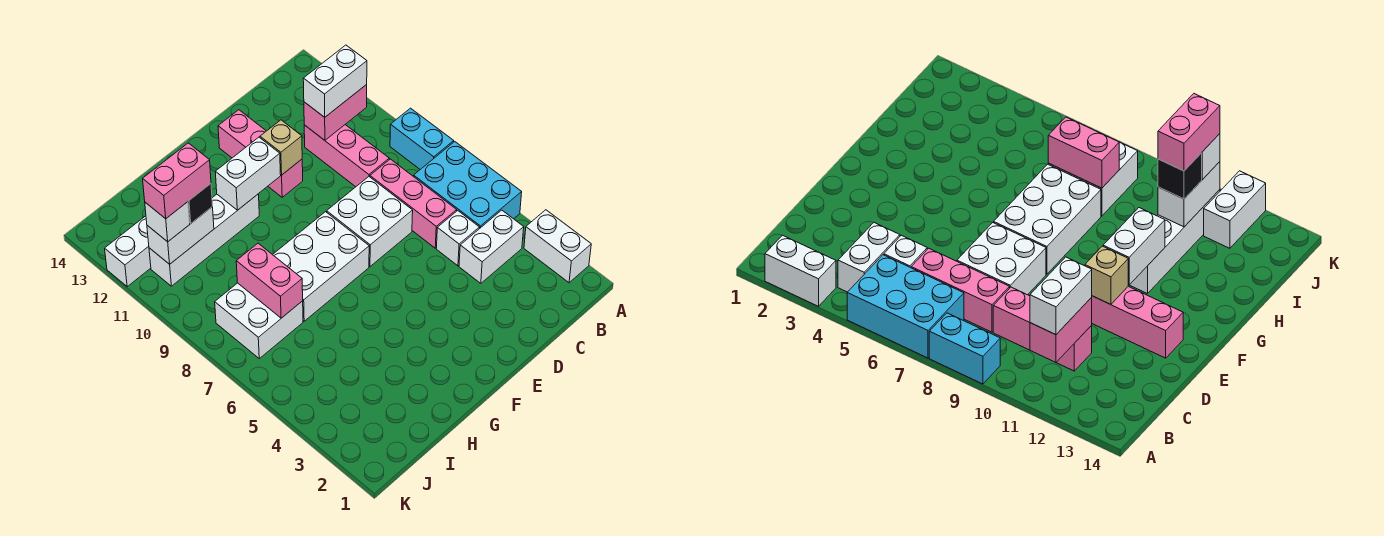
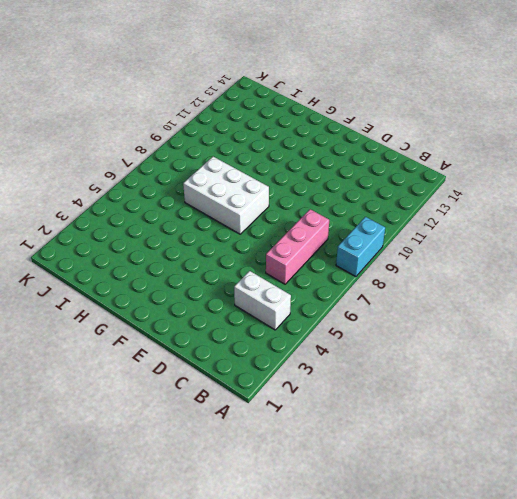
none -> white 1x2 brick [524,210,591,283]
none -> cyan 2x3 brick [414,142,522,229]
none -> white 1x1 brick [436,211,479,266]

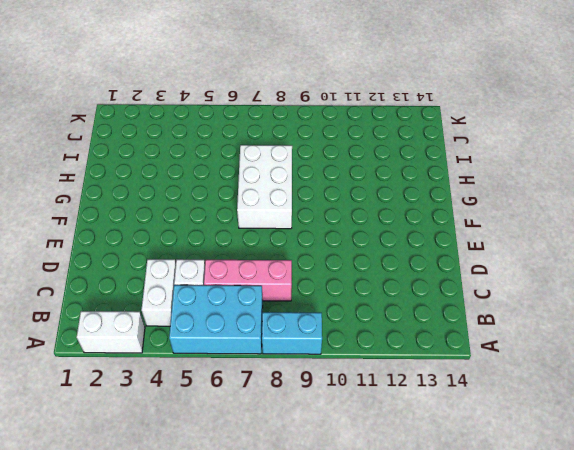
none -> pink 1x3 brick [304,125,389,187]
none -> white 2x2 brick [327,177,413,266]
none -> pink 1x3 brick [218,110,303,197]

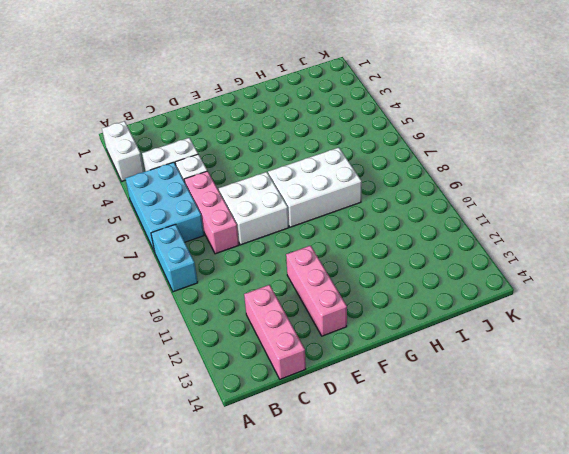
pink 1x3 brick [244,285,306,379] -> pink 1x3 brick moved to [304,125,389,187]
none -> white 1x4 brick [149,194,259,286]
none -> white 2x2 brick [215,283,303,358]
none -> white 1x2 brick [105,216,151,286]

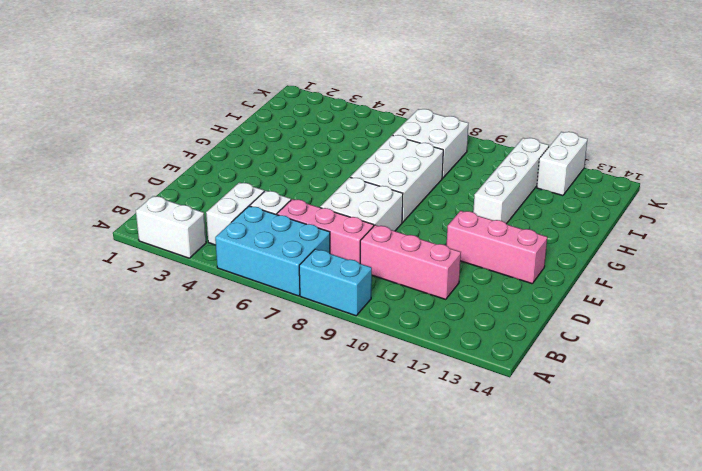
none -> pink 1x2 brick [304,85,367,140]
none -> tan 1x1 brick [260,120,302,175]
none -> white 1x2 brick [215,137,281,210]

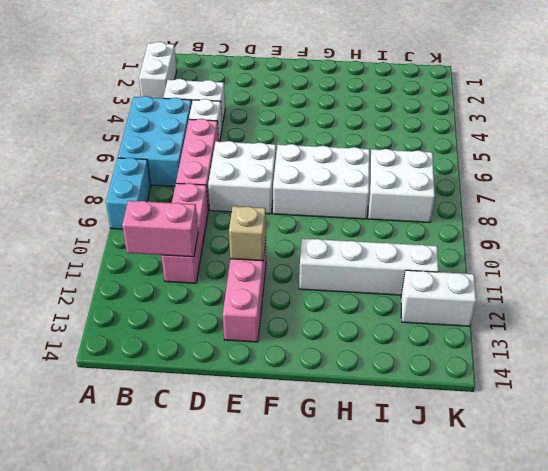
none -> white 1x2 brick [215,137,281,210]
none -> pink 1x2 brick [236,243,303,318]
none -> white 1x2 brick [147,207,214,264]

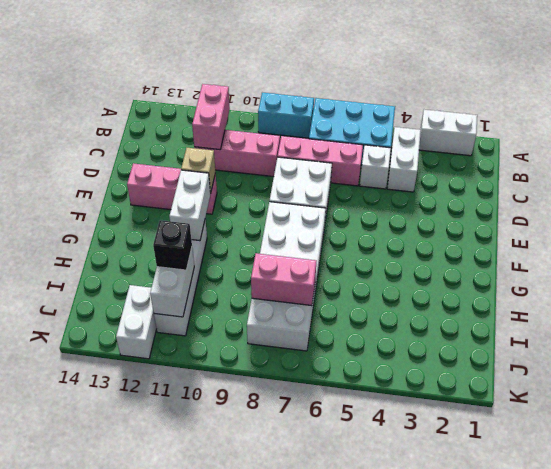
none -> white 1x2 brick [303,45,367,117]
none -> white 1x1 brick [145,202,190,242]
none -> pink 1x2 brick [143,143,211,219]

